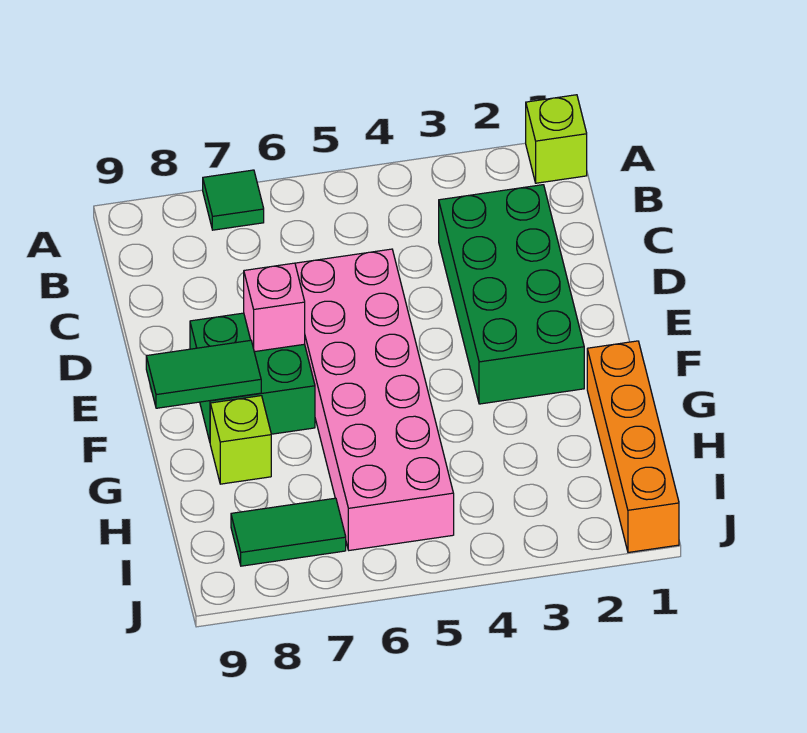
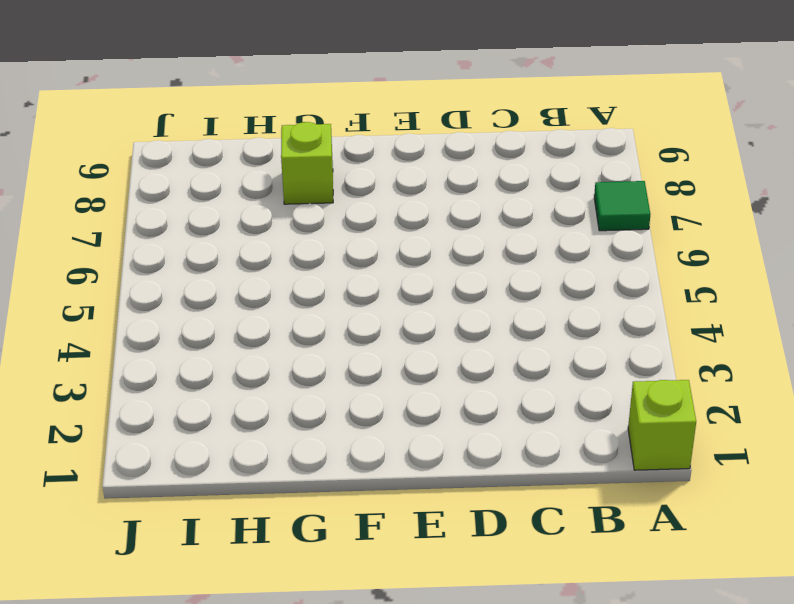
none -> green 2x4 brick [439,185,584,404]
none -> pink 2x6 brick [295,249,454,550]

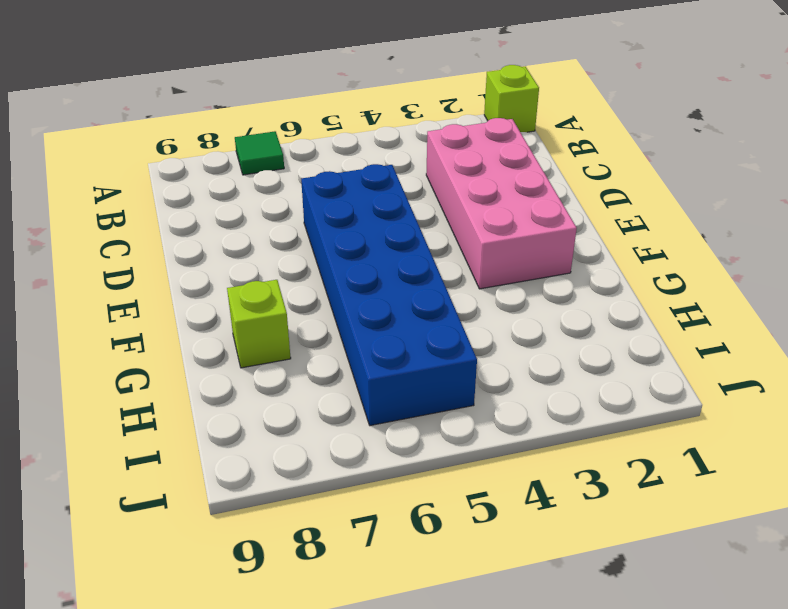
pink 2x4 brick [426,118,577,289] -> green 2x4 brick [439,185,584,404]
blue 2x6 brick [301,164,477,426] -> pink 2x6 brick [295,249,454,550]
none -> green 2x2 brick [190,313,315,441]
none -> orange 1x4 brick [587,341,679,552]

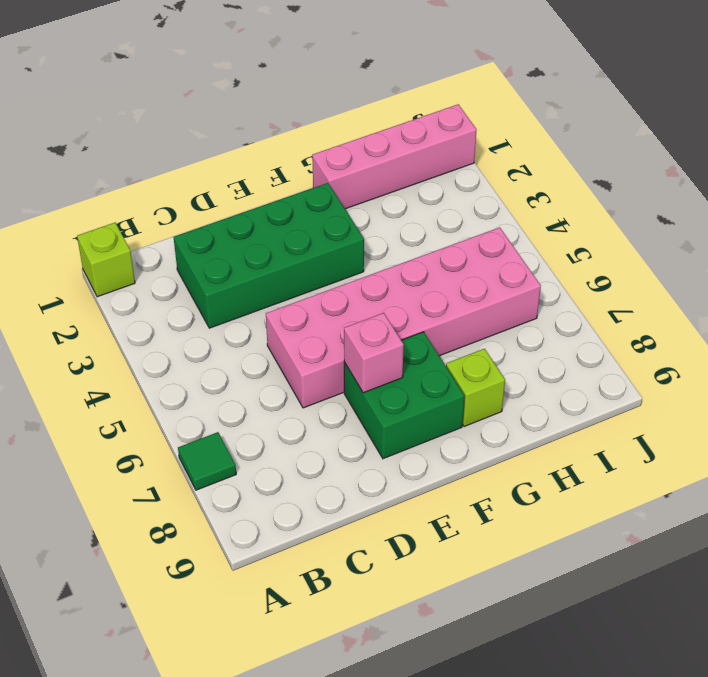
pink 1x4 brick [312,104,477,209] -> orange 1x4 brick [587,341,679,552]
none -> green 1x2 tile [231,498,346,566]
none -> green 1x2 tile [146,340,261,408]

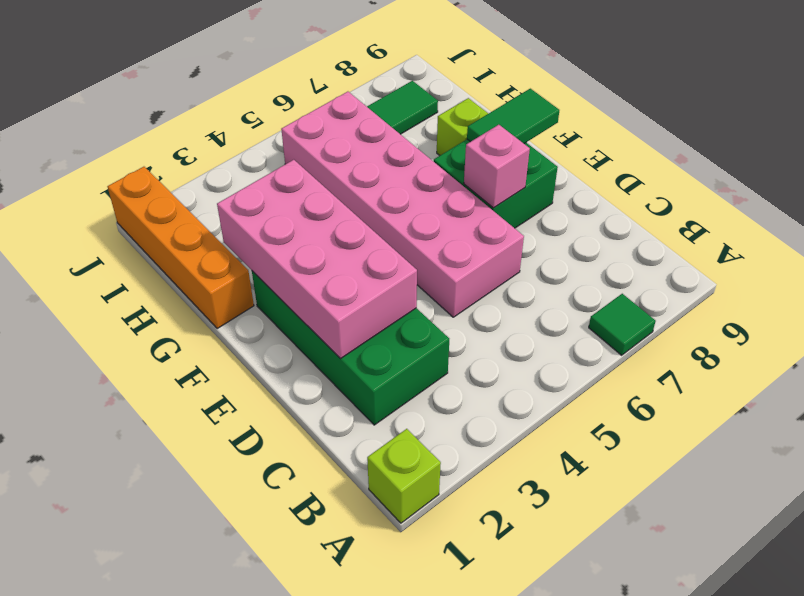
pink 2x4 brick [217,160,417,359] -> none

